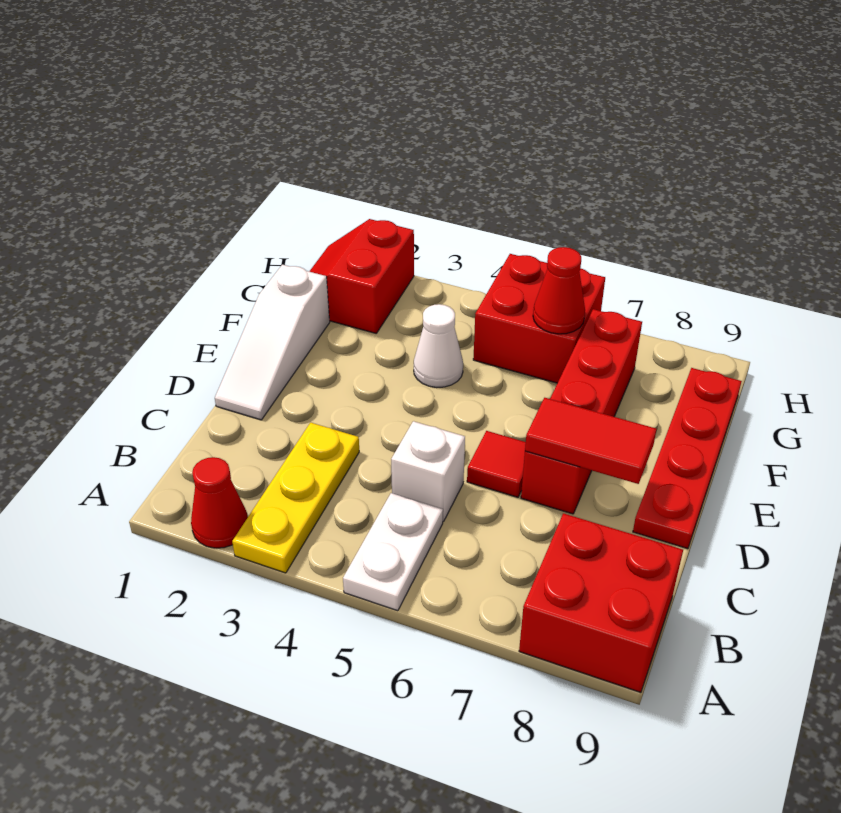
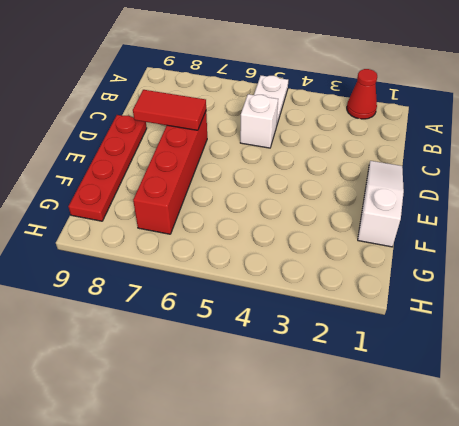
none -> yellow 1x3 plate [232,423,359,573]
none -> red 2x2 brick [519,513,683,692]
none -> red 1x1 tile [467,431,526,497]

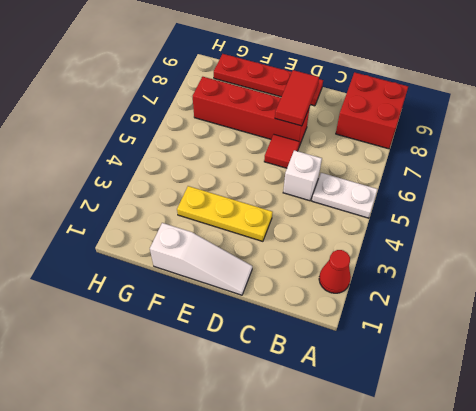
yellow 1x3 plate [177,186,273,241] -> yellow 1x3 plate moved to [232,423,359,573]
none -> white 1x1 cone [414,304,463,388]
none -> red 2x2 slope [309,219,414,333]
none -> red 2x2 brick [473,254,605,383]

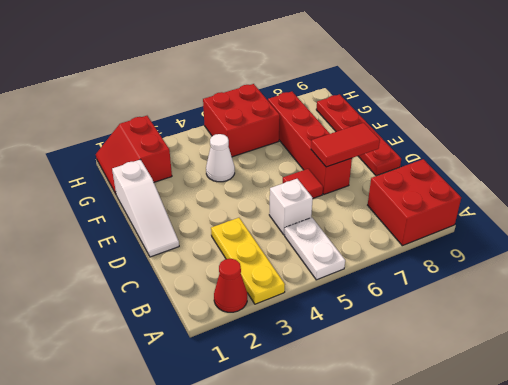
none -> red 1x1 cone [533,247,585,334]

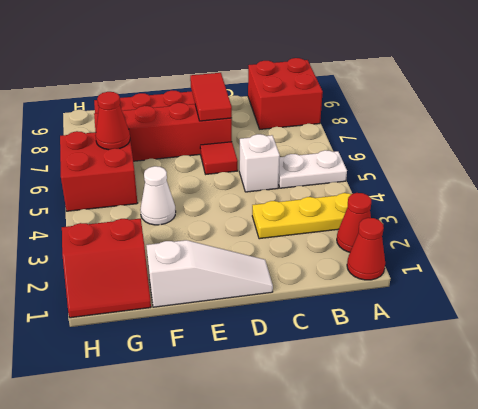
red 1x1 cone [347,218,385,280] -> none

